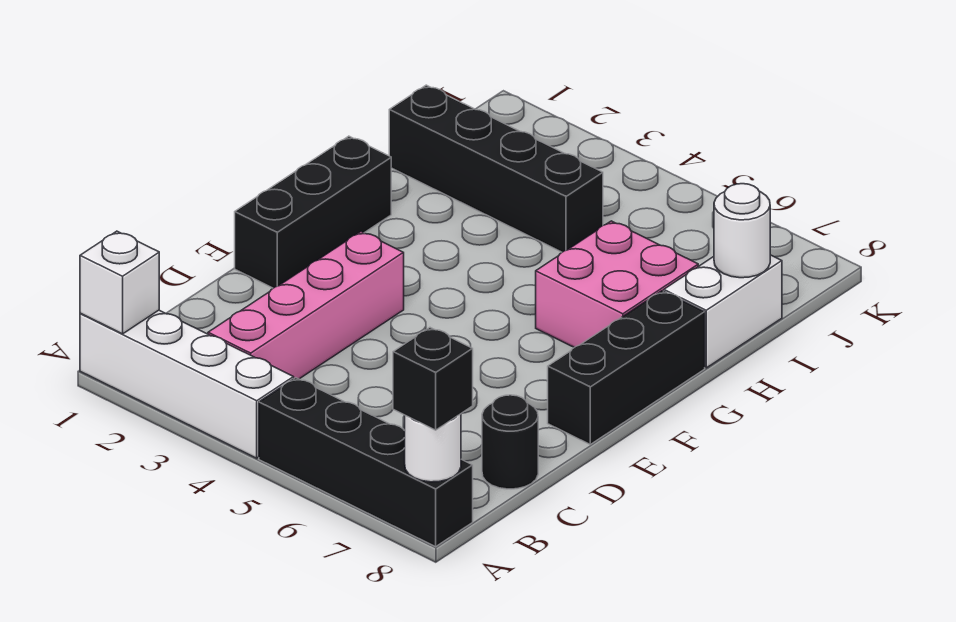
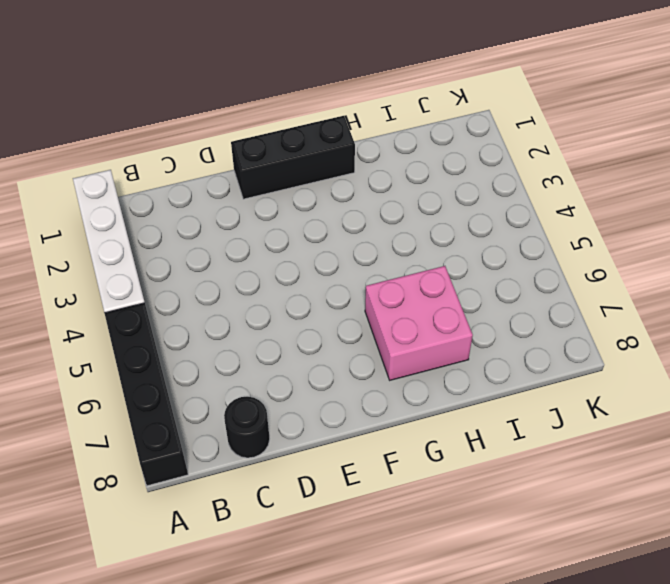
none -> pink 1x4 brick [208,232,404,379]
none -> black 1x3 brick [548,291,705,444]
none -> white 1x2 brick [664,255,782,368]

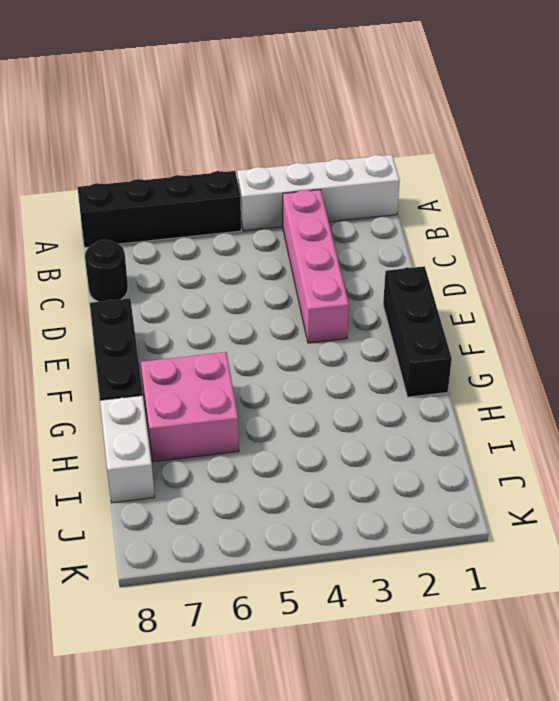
none -> black 1x4 brick [389,85,603,252]
none -> white 1x1 brick [80,231,159,334]
none -> white 1x1 round brick [405,414,461,482]

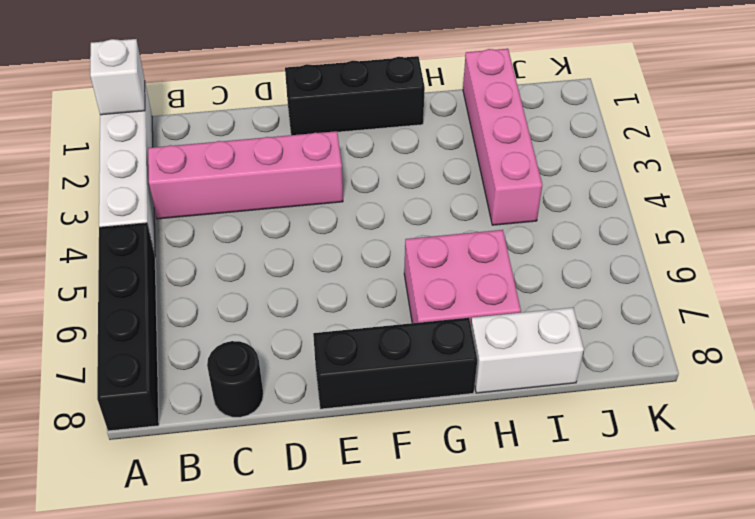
pink 1x4 brick [463,49,542,225] -> black 1x4 brick [389,85,603,252]
none -> white 1x1 round brick [405,414,461,482]
none -> white 1x1 round brick [714,184,770,278]
none -> black 1x1 brick [393,328,473,430]

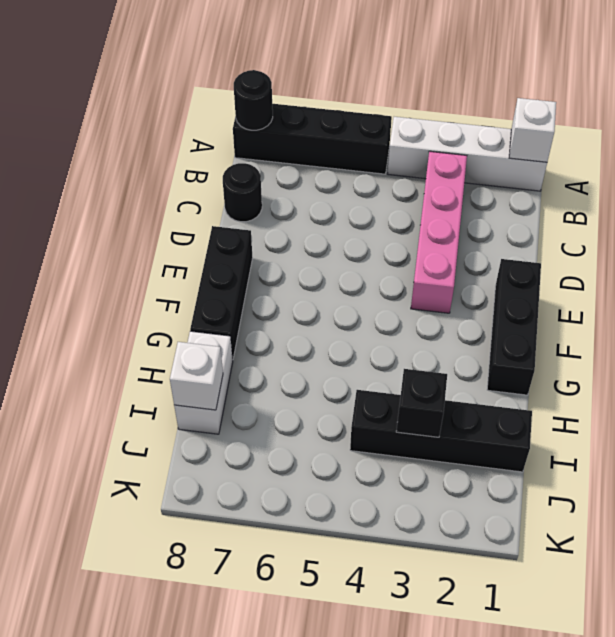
black 1x1 round brick [234,70,273,130] -> white 1x1 round brick [405,414,461,482]
black 1x1 brick [396,369,447,437] -> black 1x1 brick moved to [393,328,473,430]
white 1x1 brick [170,342,223,410] -> white 1x1 round brick [714,184,770,278]
none -> pink 2x2 brick [536,221,698,347]

